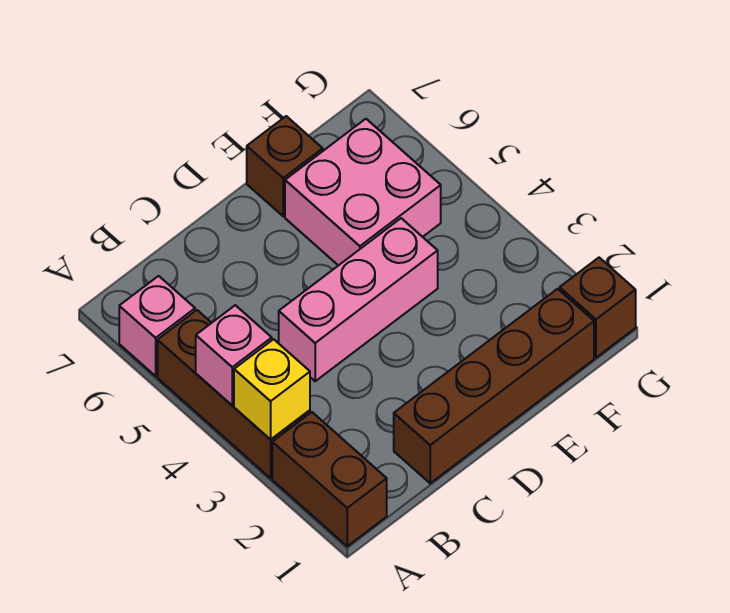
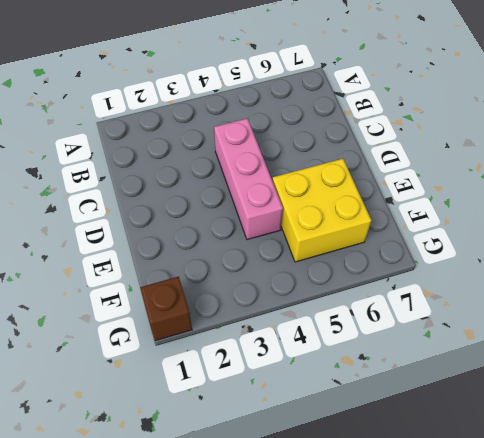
yellow 2x2 brick [273,159,371,262] -> pink 2x2 brick [285,119,441,266]
none -> brown 1x2 brick [272,412,387,546]
none -> brown 1x3 brick [158,310,310,478]

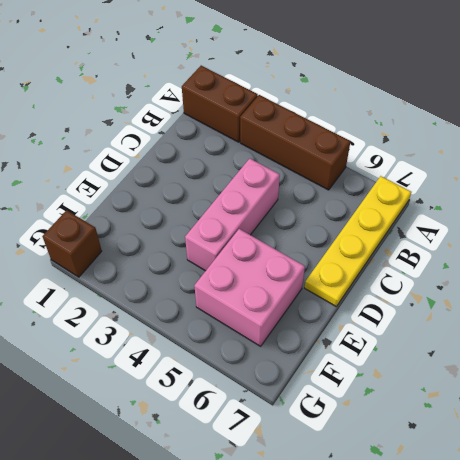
yellow 1x4 plate [305,176,411,306] -> none
none -> pink 1x1 brick [119,276,195,376]
none -> brown 1x4 brick [394,289,594,483]

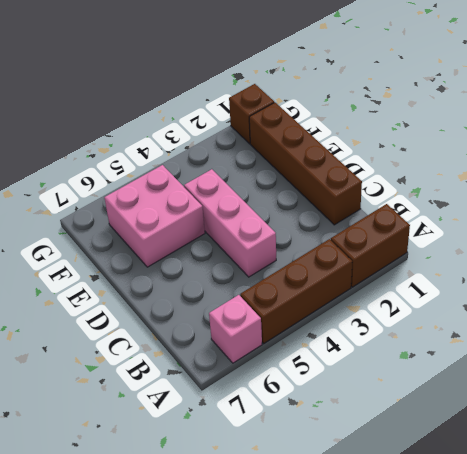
none -> brown 1x1 brick [247,116,323,216]
none -> yellow 1x1 brick [234,339,310,440]

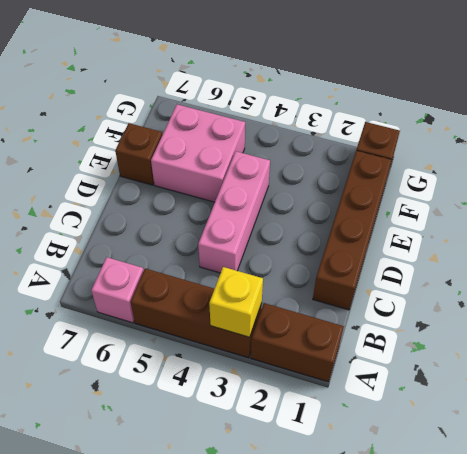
none -> pink 1x1 brick [196,305,272,405]

